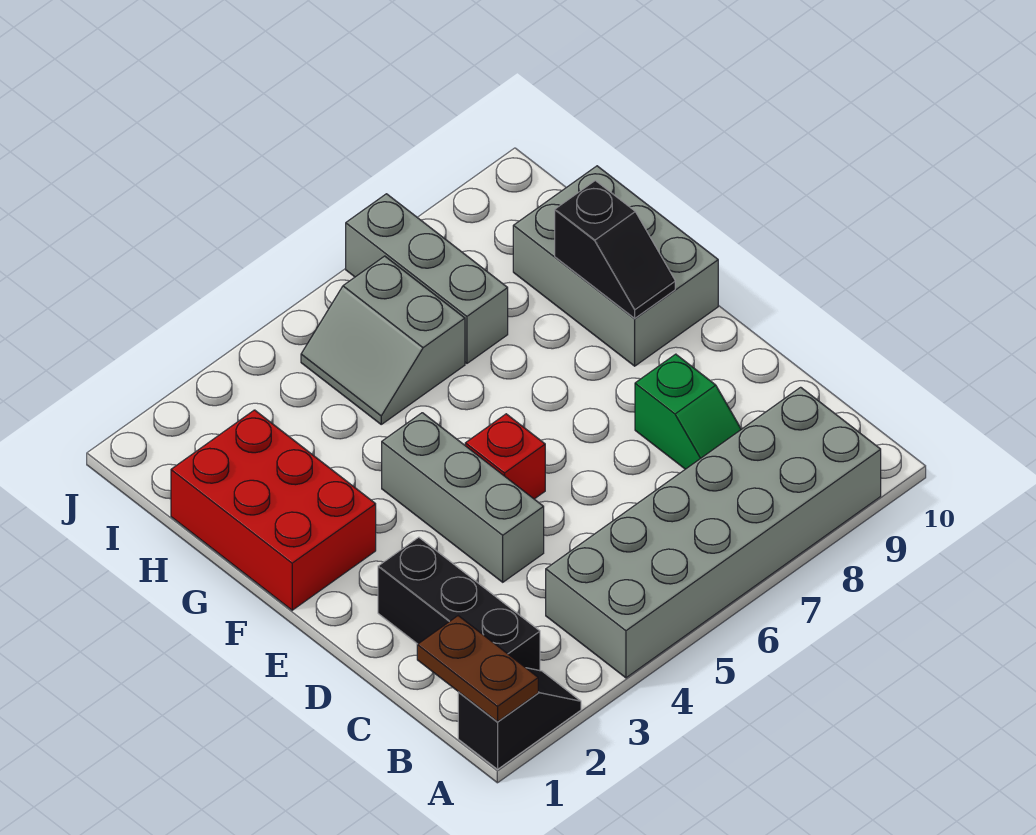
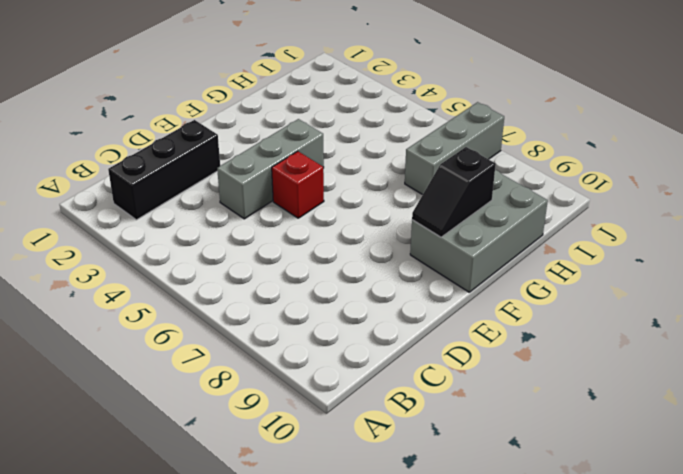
none -> black 1x2 slope [458,668,581,769]
none -> grey 2x6 brick [546,387,881,678]
none -> green 1x2 slope [635,354,741,469]

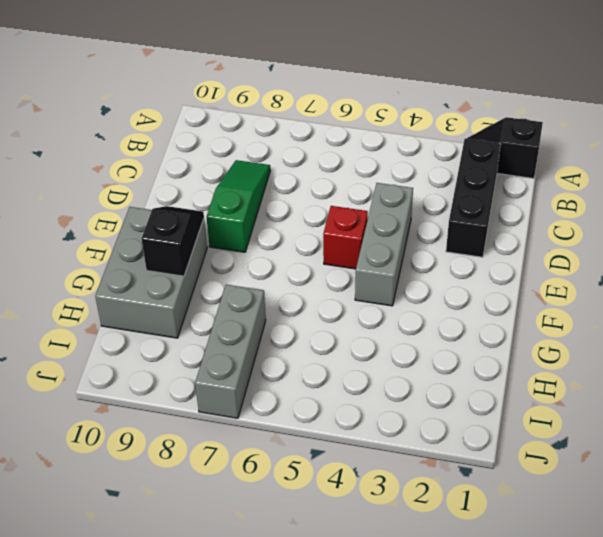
green 1x3 slope [207,160,270,252] -> green 1x2 slope [635,354,741,469]
none -> grey 2x6 brick [546,387,881,678]
none -> red 2x3 brick [171,410,376,610]
none -> grey 2x2 slope [301,256,465,424]

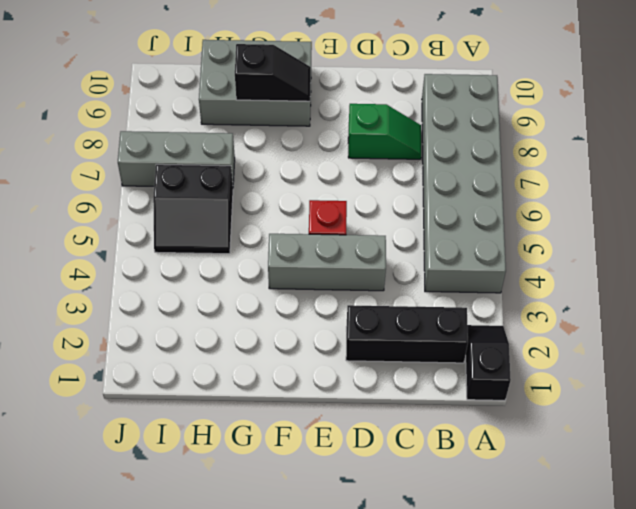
black 2x2 slope [153,164,233,254] -> grey 2x2 slope [301,256,465,424]
none -> red 2x3 brick [171,410,376,610]
none -> brown 1x2 plate [417,616,538,722]

